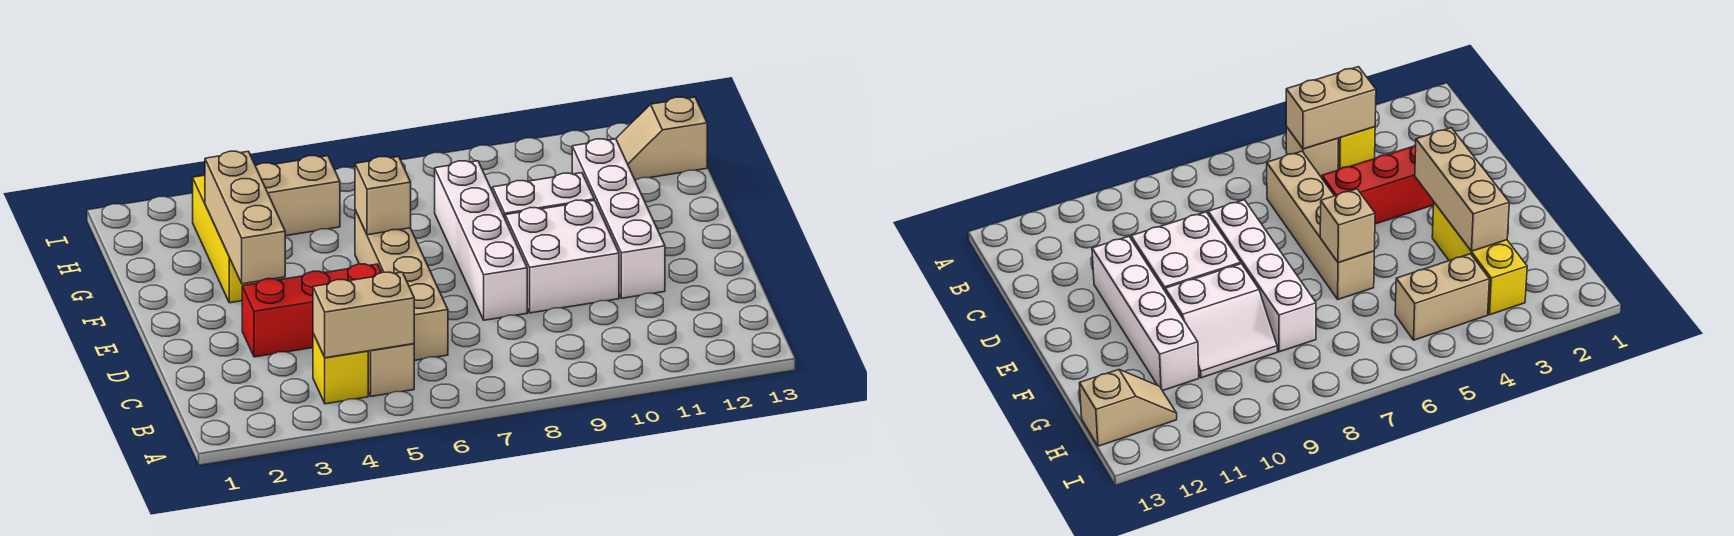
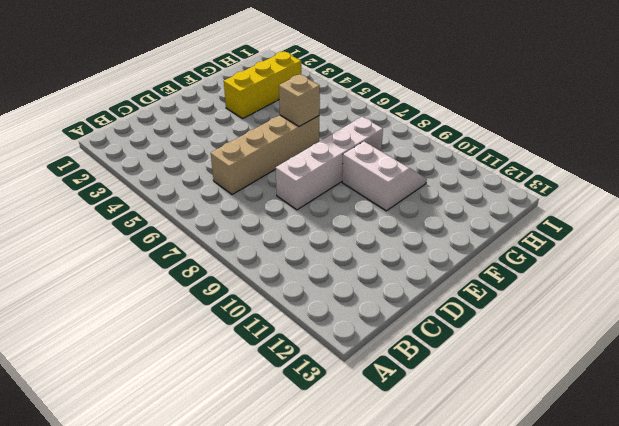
none -> yellow 1x1 brick [313,334,368,404]
none -> tan 1x1 brick [368,344,414,396]
none -> red 1x3 brick [242,264,382,357]

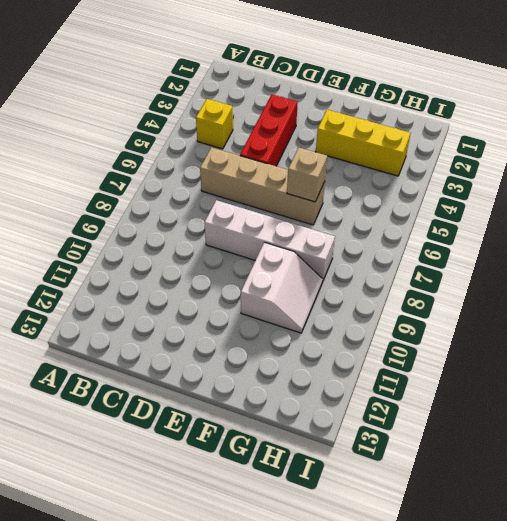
none -> tan 1x1 brick [368,344,414,396]
none -> white 2x2 brick [505,200,619,313]
none -> white 1x4 brick [572,139,665,298]

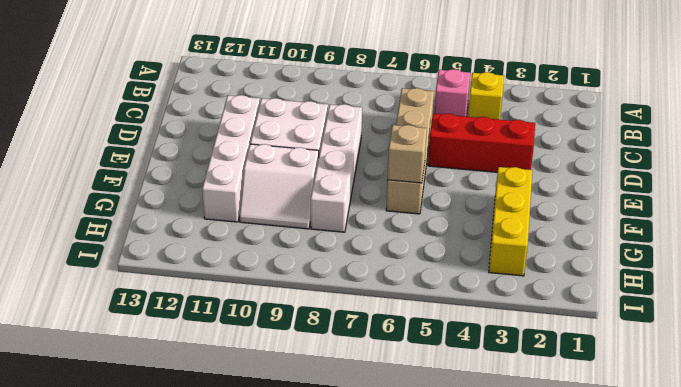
pink 1x1 brick [434,69,470,117] -> tan 1x1 brick [368,344,414,396]
none -> tan 1x2 brick [256,156,340,236]
none -> tan 1x2 slope [616,97,707,180]
none -> tan 1x2 brick [313,272,414,358]

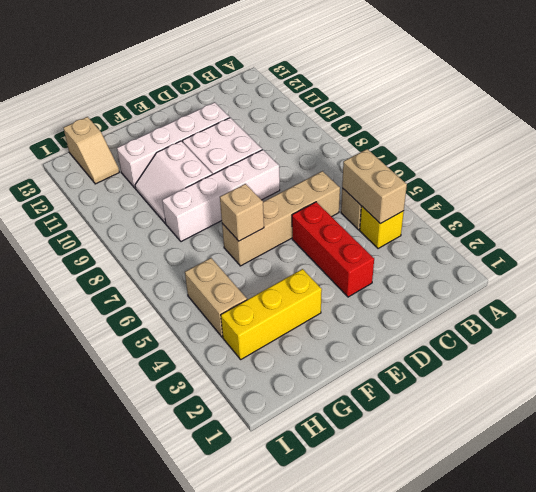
none -> tan 1x3 brick [205,151,285,284]

